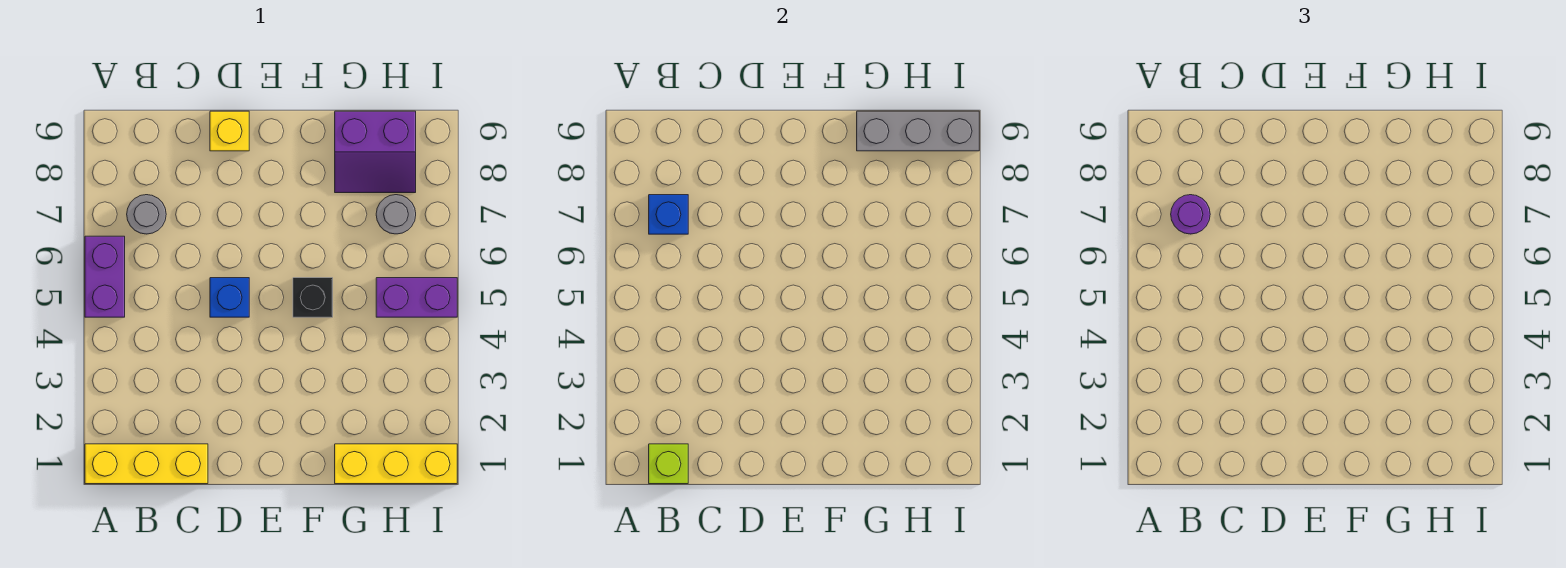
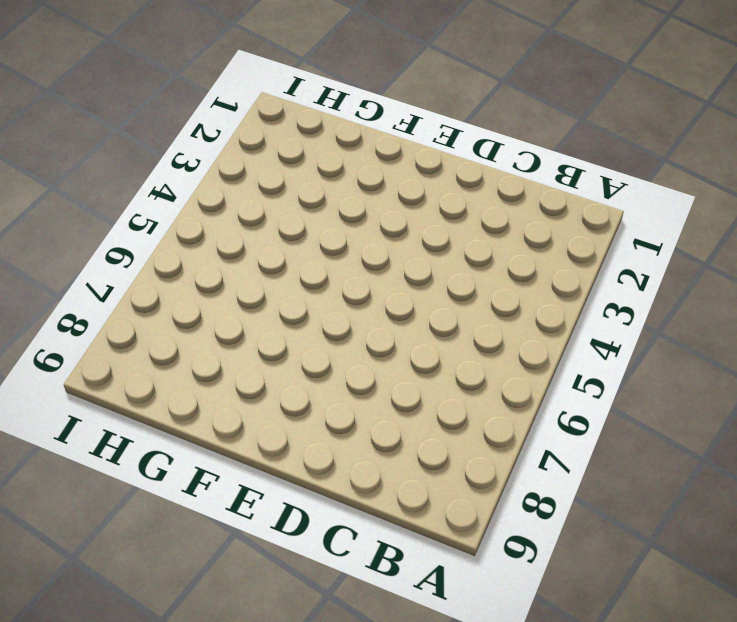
none -> yellow 1x3 brick [85,444,208,484]
none -> purple 1x2 brick [85,236,125,317]
none -> grey 1x1 round brick [127,195,166,234]

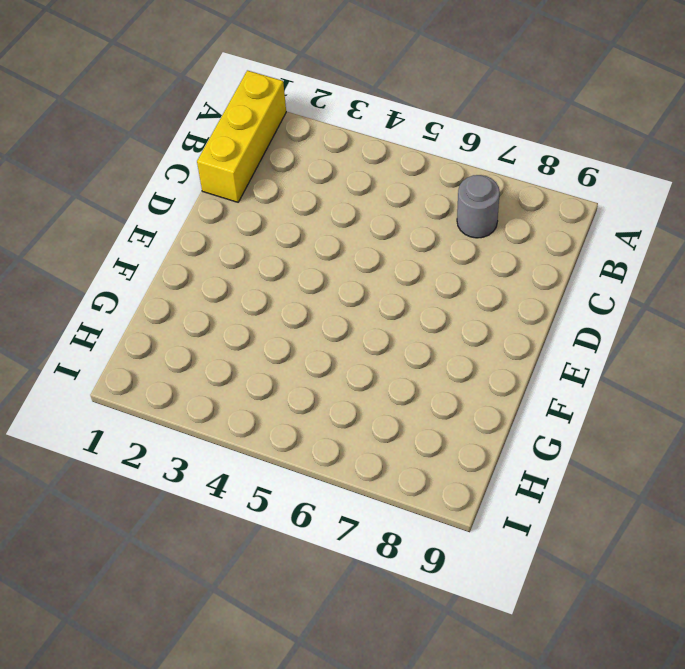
none -> purple 1x2 brick [85,236,125,317]
none -> blue 1x1 brick [210,278,249,317]
none -> yellow 1x1 brick [210,111,249,151]

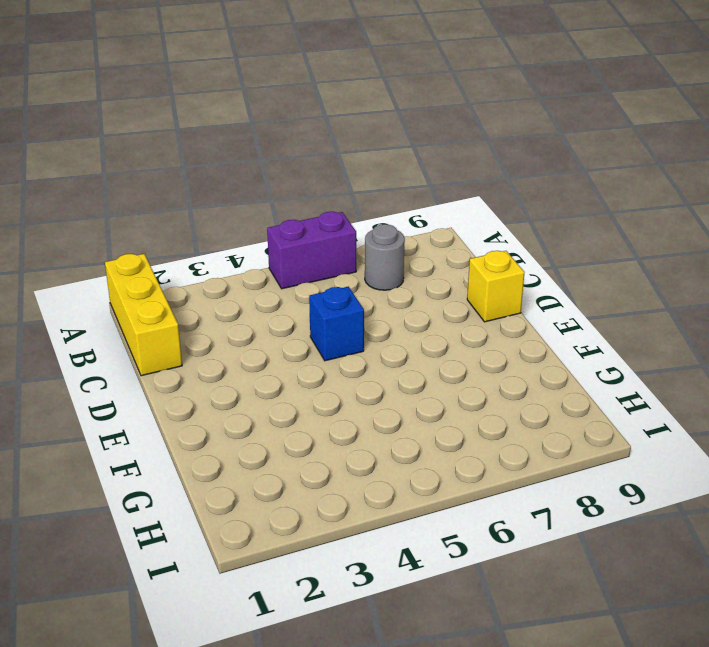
none -> black 1x1 brick [293,278,333,317]
none -> yellow 1x3 brick [335,444,457,484]
none -> purple 2x2 slope [335,111,416,193]

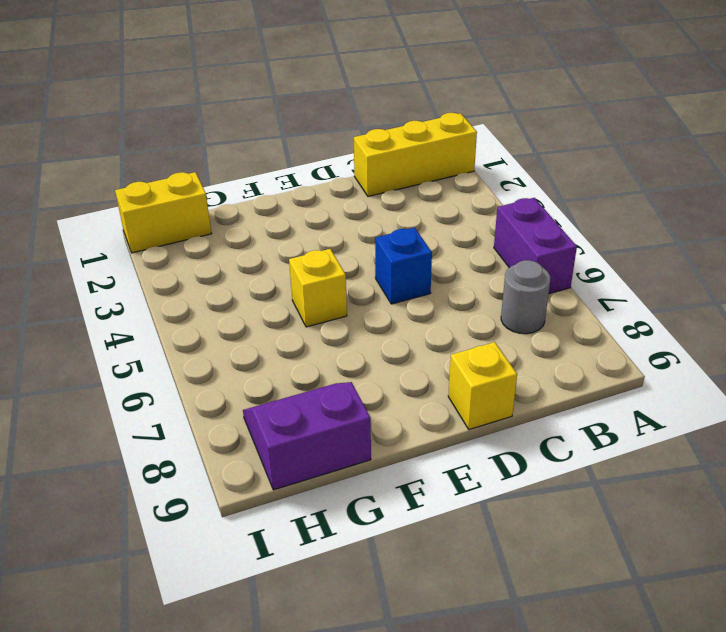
yellow 1x1 brick [289,249,347,327] -> black 1x1 brick [293,278,333,317]
yellow 1x2 brick [115,172,212,253] -> yellow 1x3 brick [335,444,457,484]
none -> purple 1x2 brick [376,278,457,317]
none -> grey 1x1 round brick [376,195,416,234]
none -> lime 1x1 brick [649,444,688,484]

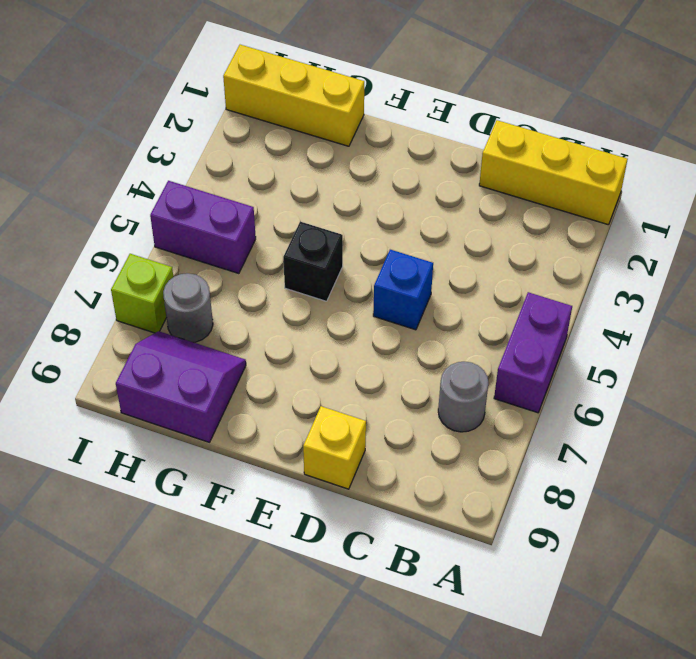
lime 1x1 brick [111,254,173,333] -> lime 1x1 brick moved to [649,444,688,484]
none -> blue 1x1 brick [649,195,688,234]
none -> grey 1x3 brick [857,111,979,151]
none -> purple 1x1 round brick [1171,195,1210,234]

